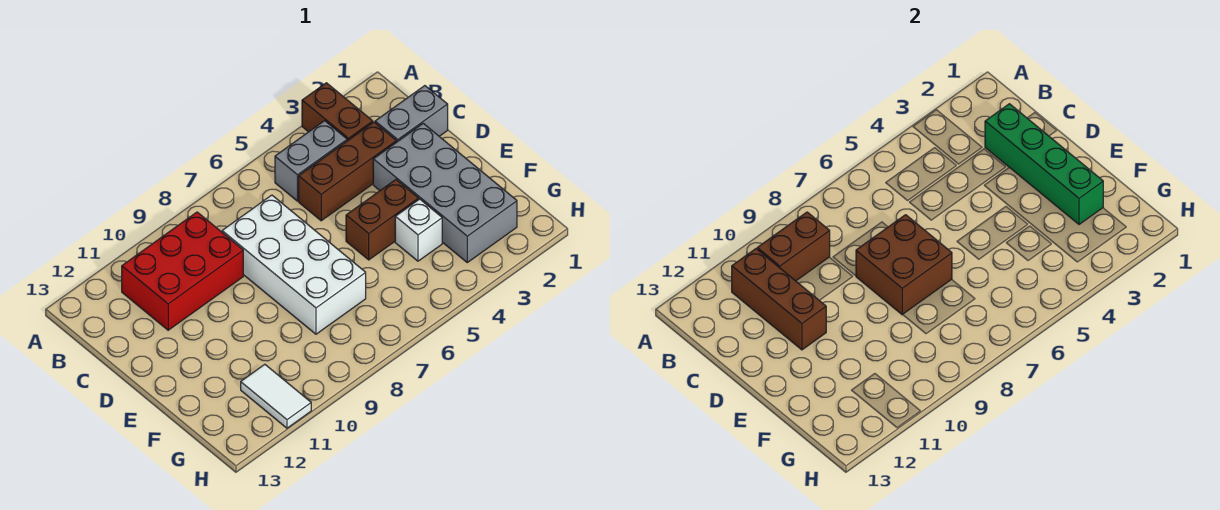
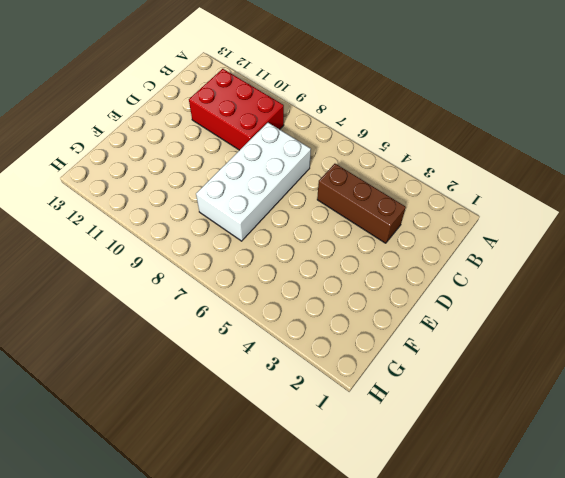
none -> brown 1x2 brick [302,83,373,141]
none -> grey 1x2 brick [275,121,347,201]
none -> grey 1x2 brick [375,86,448,142]

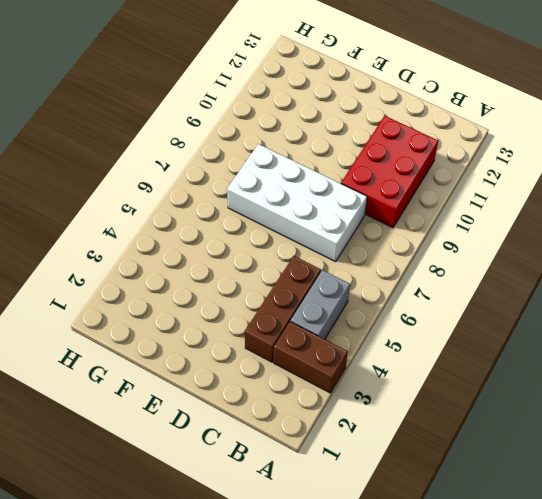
none -> grey 1x2 brick [375,86,448,142]
none -> grey 2x4 brick [373,123,517,262]
none -> brown 1x2 brick [346,180,419,260]

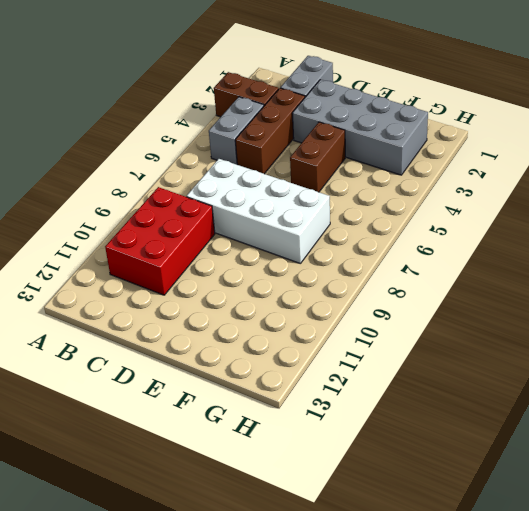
none -> white 1x1 brick [395,199,442,261]
none -> white 1x2 tile [241,364,311,428]
none -> brown 1x2 brick [757,212,830,281]

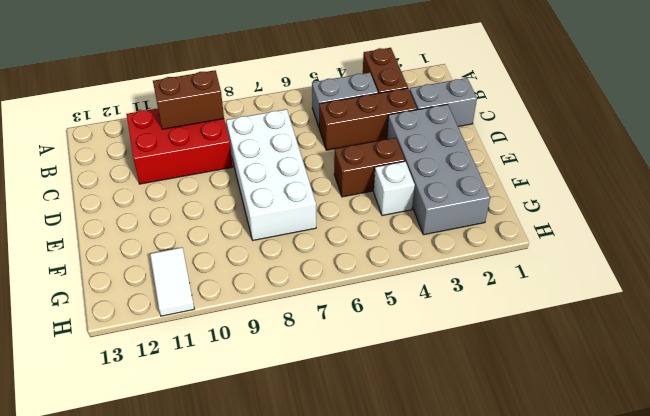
none -> brown 1x3 brick [732,249,826,350]
none -> green 1x4 brick [985,104,1103,224]
none -> brown 2x2 brick [856,215,952,315]

